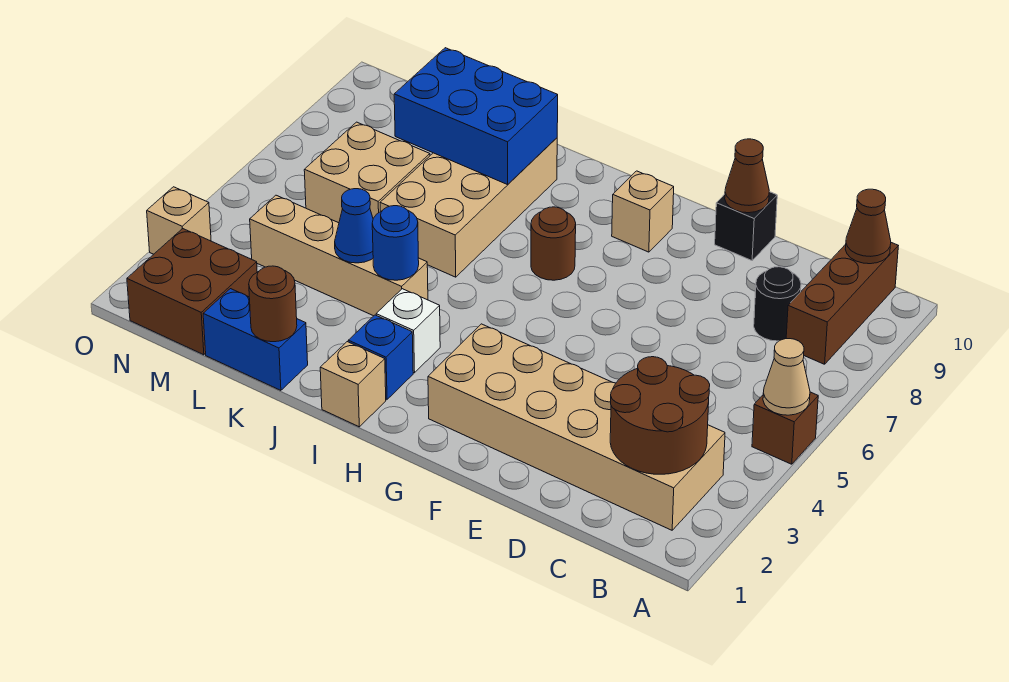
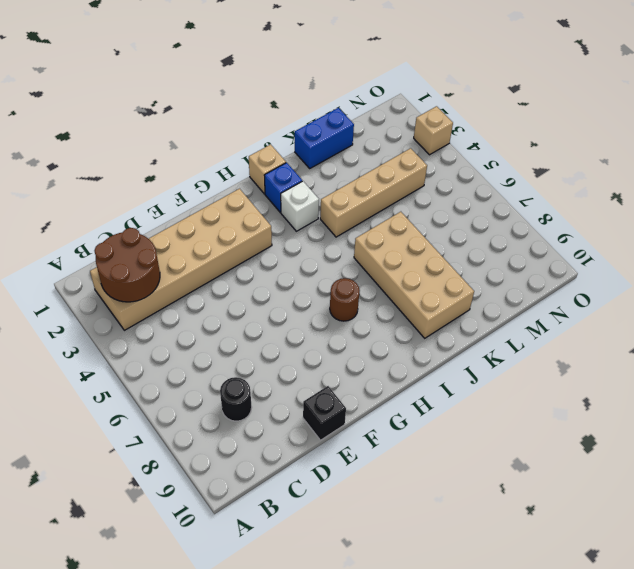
none -> brown 1x1 brick [752,392,818,464]
none -> brown 1x3 brick [786,243,898,364]
none -> tan 1x1 brick [612,171,674,252]

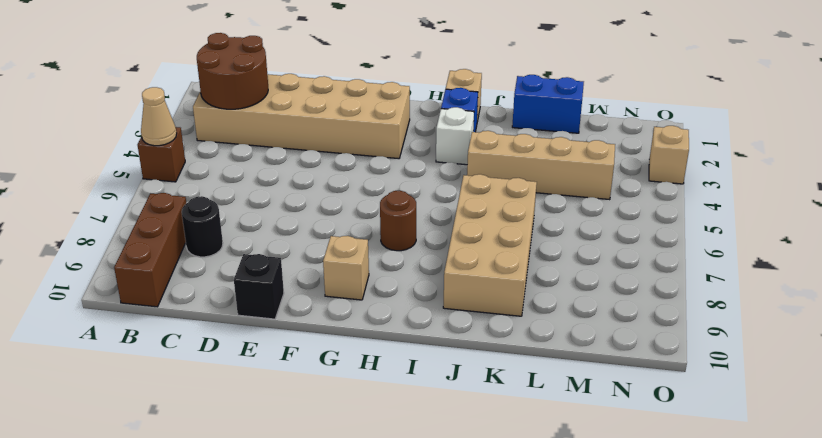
none -> tan 2x2 brick [304,122,430,223]
none -> brown 2x2 brick [127,229,257,355]
none -> brown 1x1 cone [845,189,891,264]

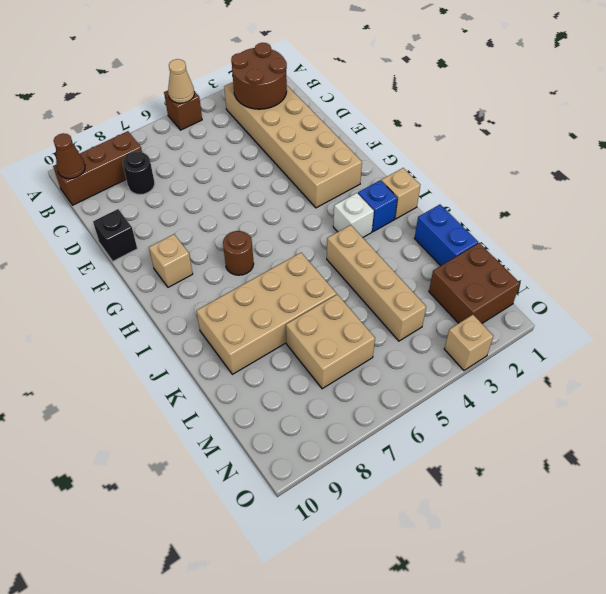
none -> brown 1x1 cone [725,139,769,213]
none -> blue 1x1 round brick [372,206,419,280]
none -> blue 2x3 brick [394,48,558,185]

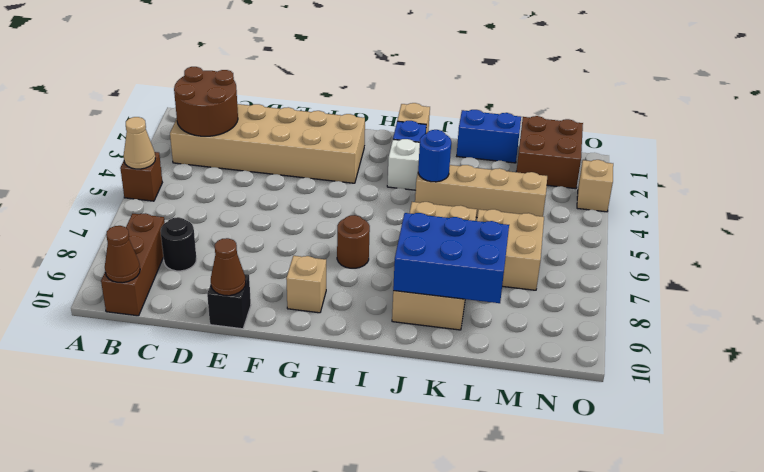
none -> brown 1x1 round brick [249,266,297,342]
none -> blue 1x1 cone [335,189,373,263]

